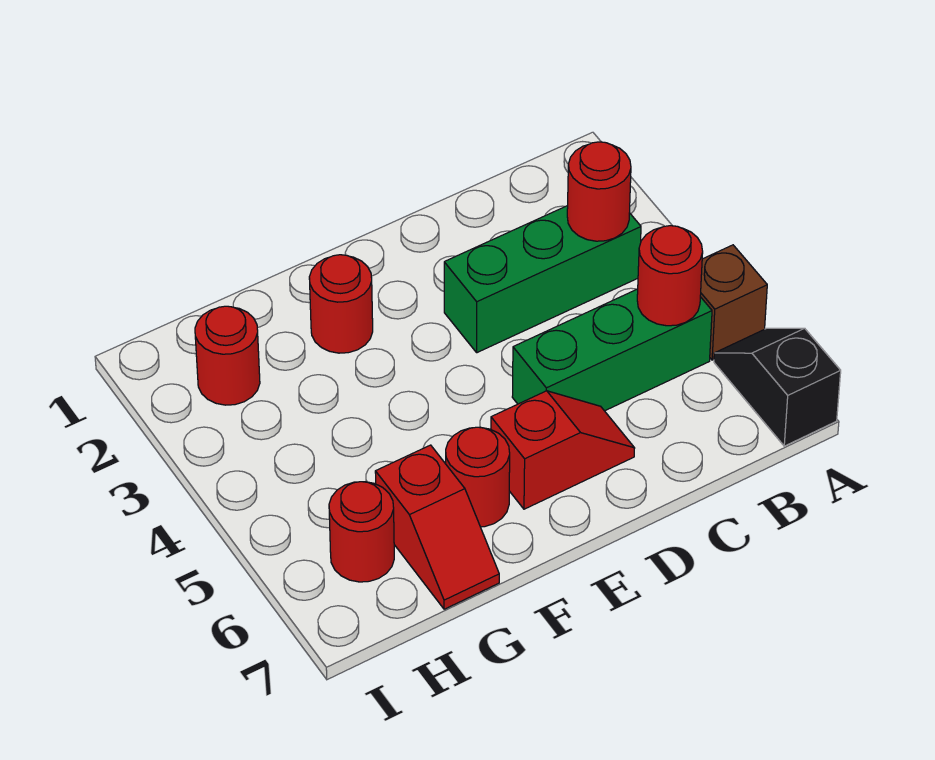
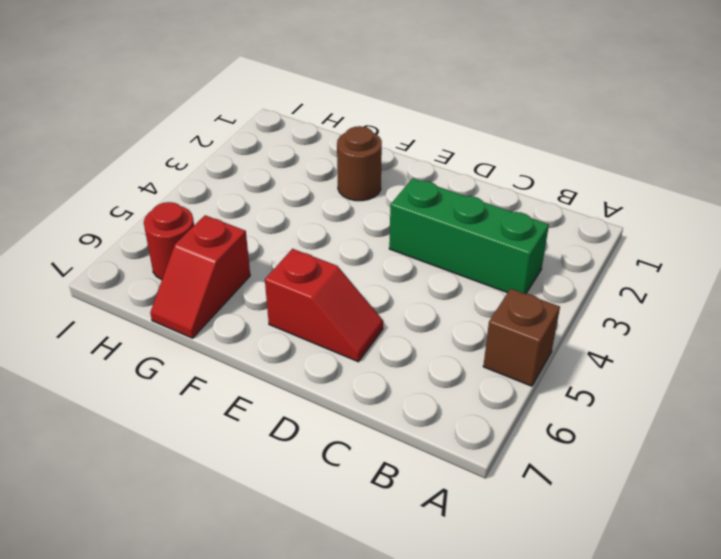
brown 1x1 round brick [337,126,382,201] -> red 1x1 round brick [309,255,373,353]
none -> black 1x2 slope [714,328,841,446]
none -> green 1x3 brick [512,289,712,411]
none -> red 1x1 round brick [446,427,510,527]

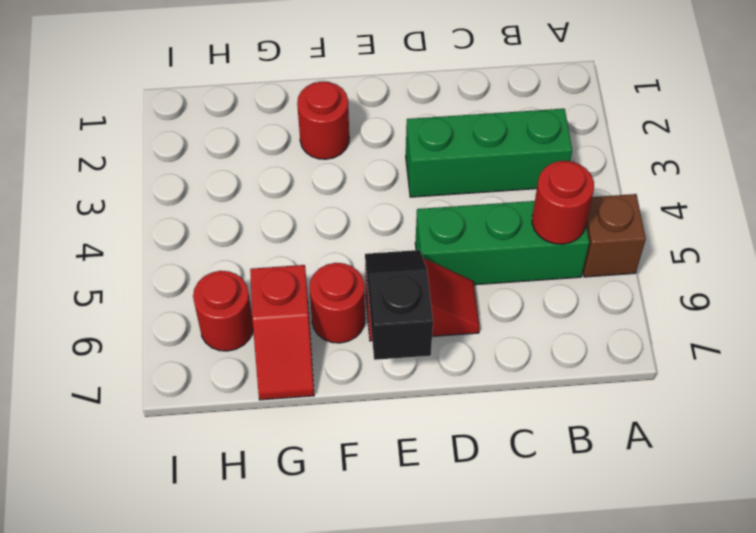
black 1x2 slope [365,250,433,360] -> black 1x2 slope moved to [714,328,841,446]
none -> red 1x1 round brick [195,306,260,405]
none -> red 1x1 round brick [567,142,631,241]

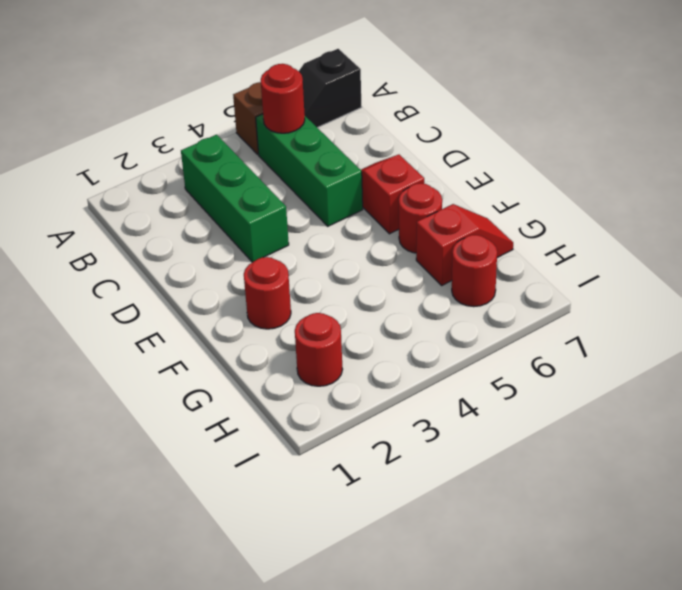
none -> red 1x1 round brick [567,142,631,241]

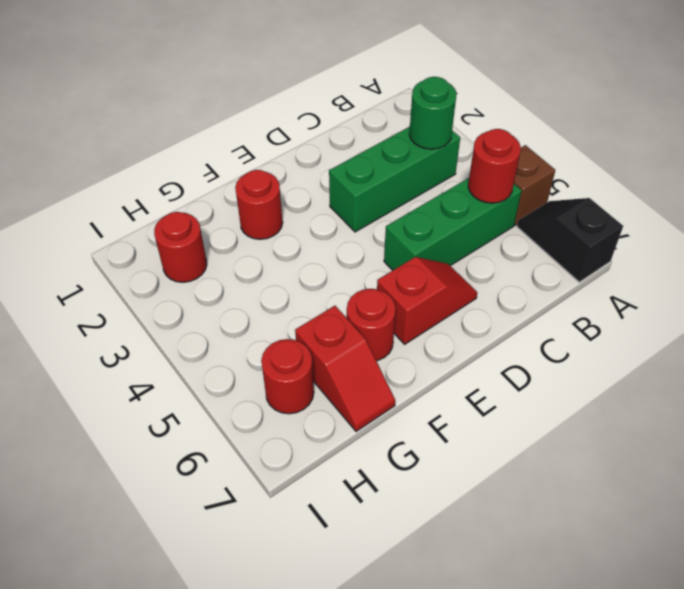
green 1x1 round brick [409,77,457,149] -> red 1x1 round brick [567,142,631,241]

